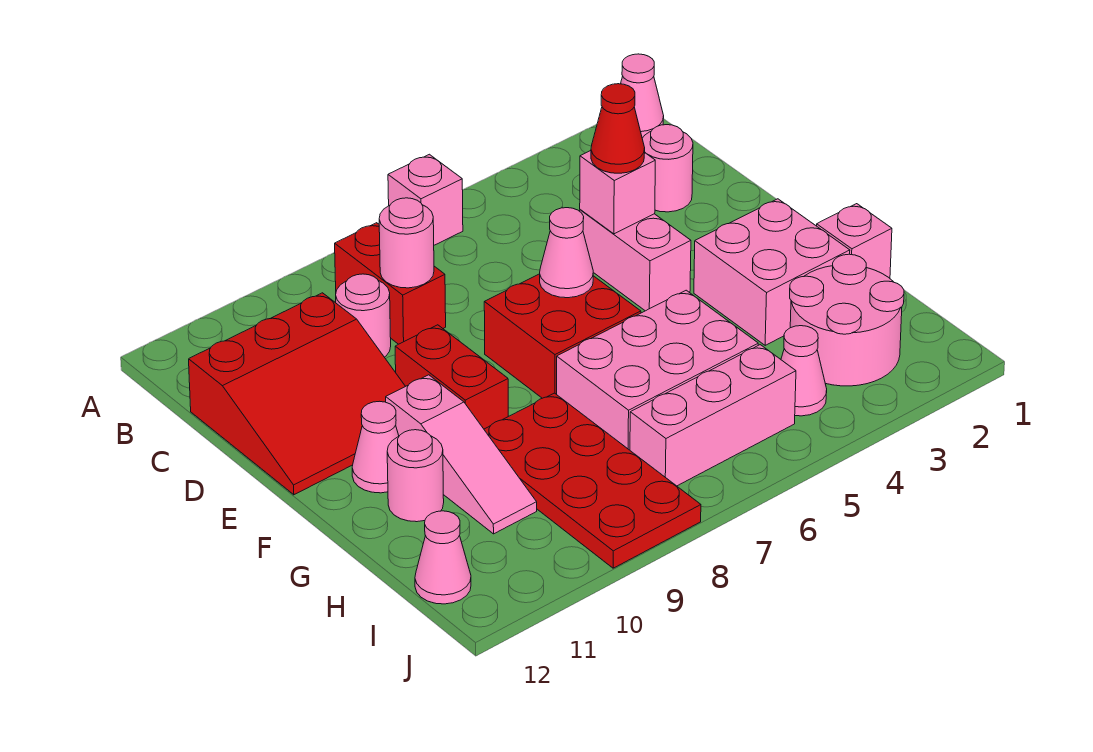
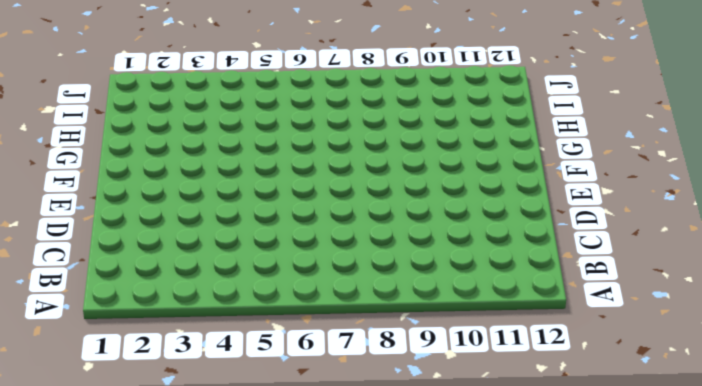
none -> pink 1x1 cone [621,54,664,138]
none -> pink 1x1 brick [388,154,463,245]
none -> red 1x2 brick [335,223,446,344]

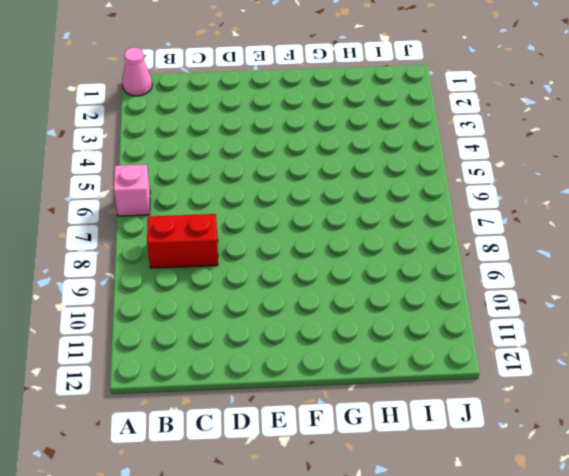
none -> pink 1x1 round brick [642,125,693,212]
none -> pink 1x1 round brick [336,274,391,357]
none -> red 3x3 slope [189,293,405,495]

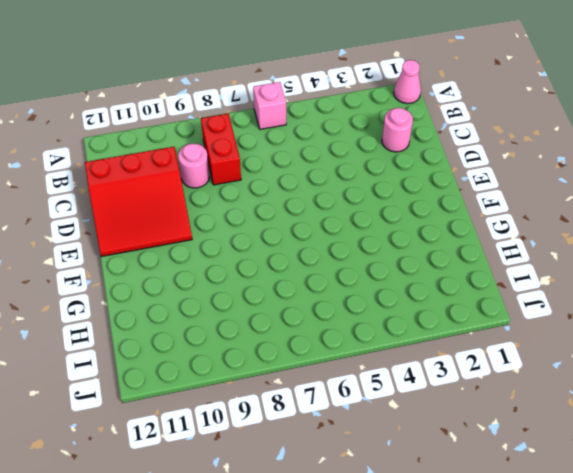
none -> pink 1x2 brick [580,210,691,311]
none -> red 2x2 brick [484,274,641,398]
none -> red 1x2 brick [395,325,508,429]

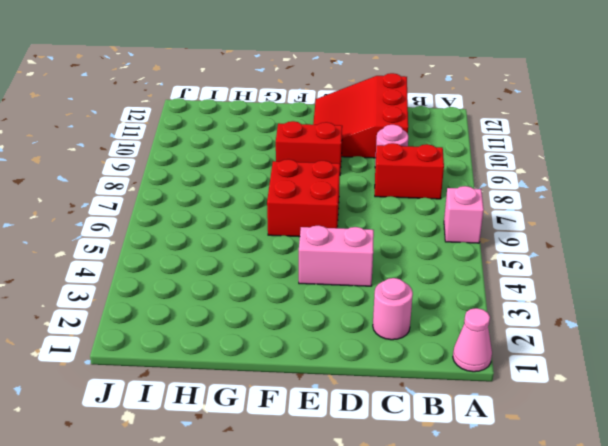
none -> pink 2x2 brick [694,199,850,345]
none -> pink 1x3 slope [386,375,537,534]
none -> pink 1x1 cone [352,401,399,493]

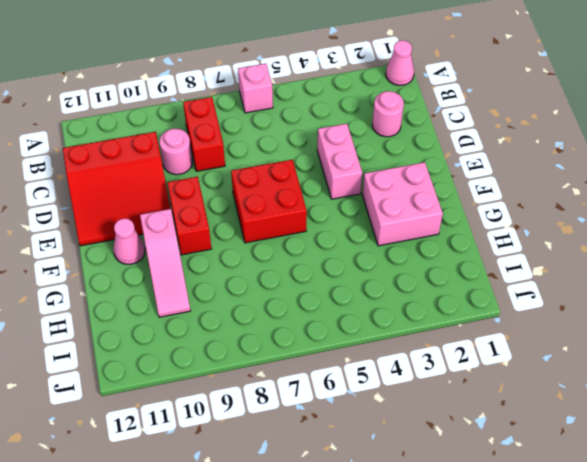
none -> pink 1x1 brick [817,204,892,278]
none -> pink 2x3 brick [557,290,758,450]
none -> red 2x4 plate [484,393,701,568]

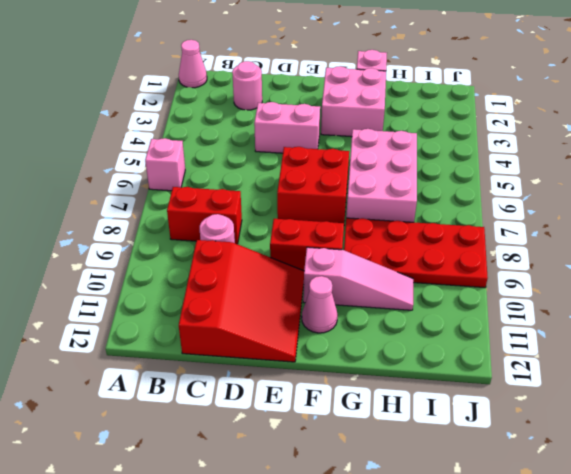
none -> pink 1x1 round brick [387,430,444,522]
none -> pink 2x2 round brick [790,254,904,386]
none -> pink 1x1 cone [781,326,827,416]

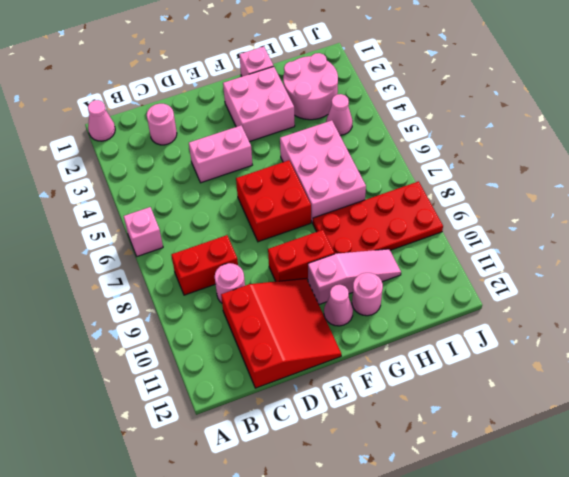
none -> pink 1x3 brick [630,345,796,486]
none -> pink 1x1 cone [415,511,471,604]
none -> pink 1x1 round brick [379,198,434,288]

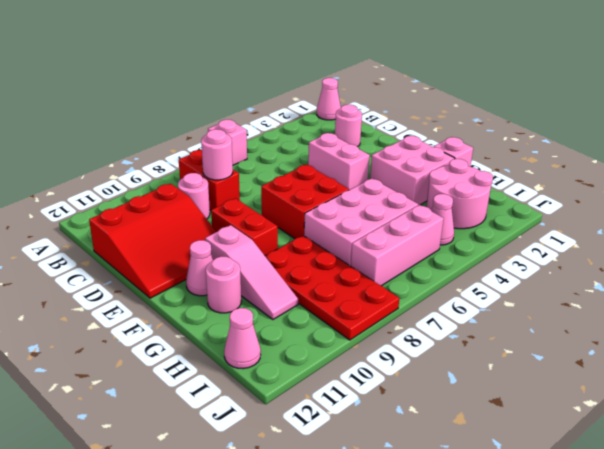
none -> pink 1x1 brick [580,151,655,234]
none -> pink 1x1 cone [540,208,593,298]
none -> red 1x1 cone [591,84,645,173]

